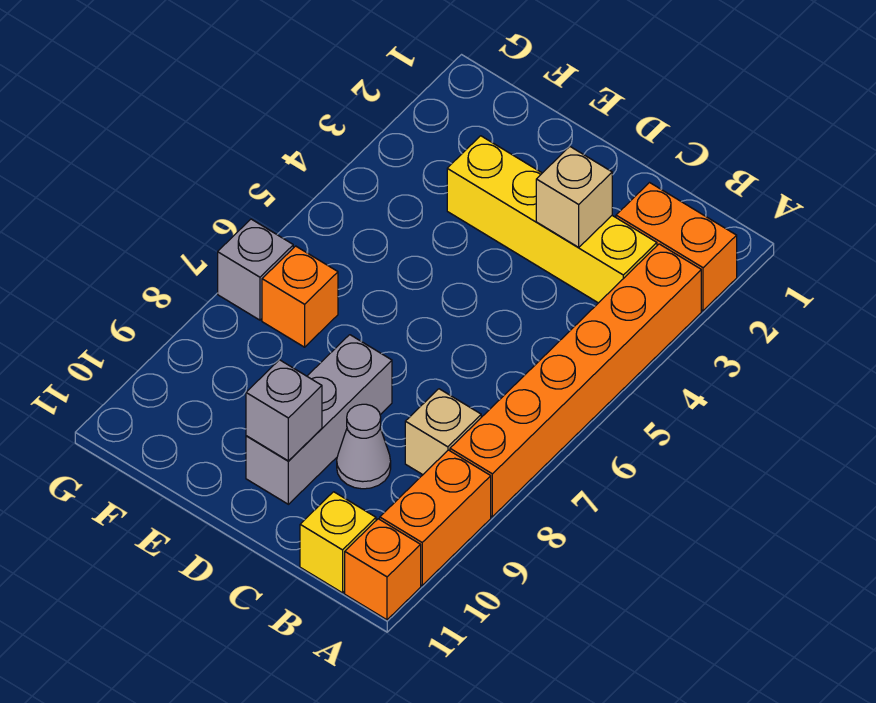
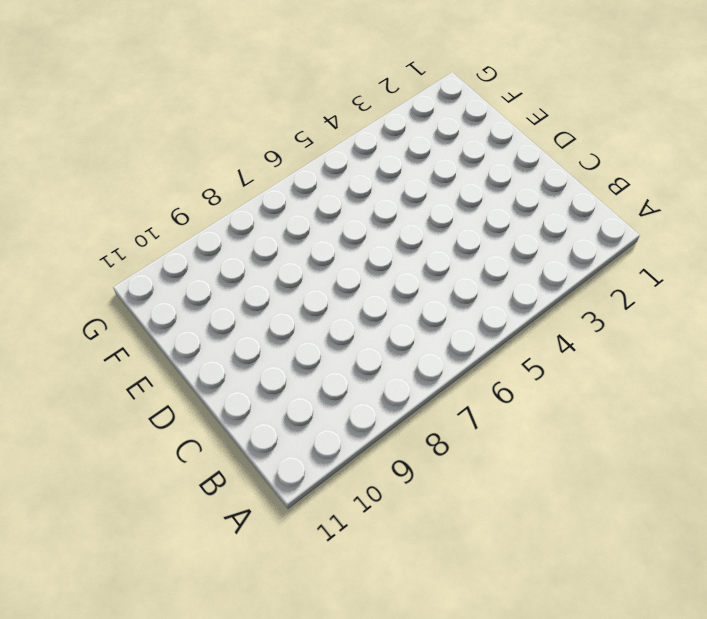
none -> orange 1x2 brick [616,183,737,311]
none -> orange 1x6 brick [450,244,701,517]
none -> orange 1x2 brick [380,450,491,585]

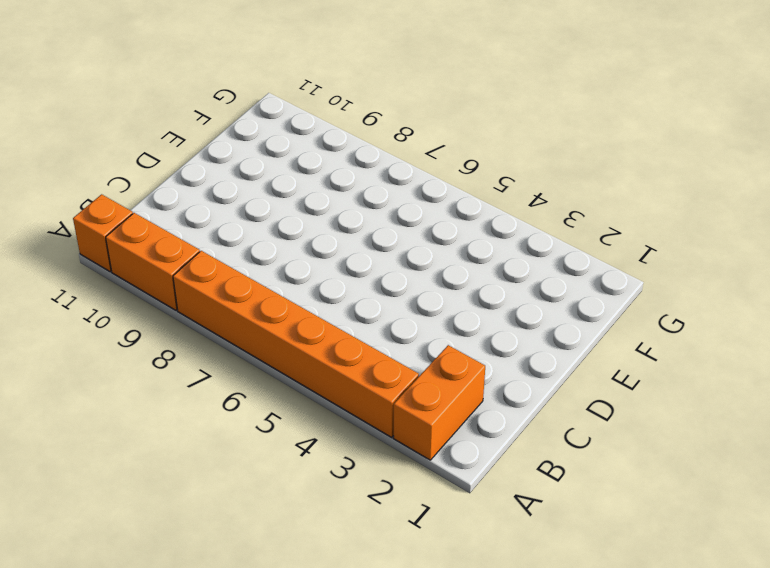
none -> yellow 1x4 brick [447,136,657,303]
none -> tan 1x1 brick [405,389,481,475]
none -> yellow 1x1 brick [300,492,376,593]

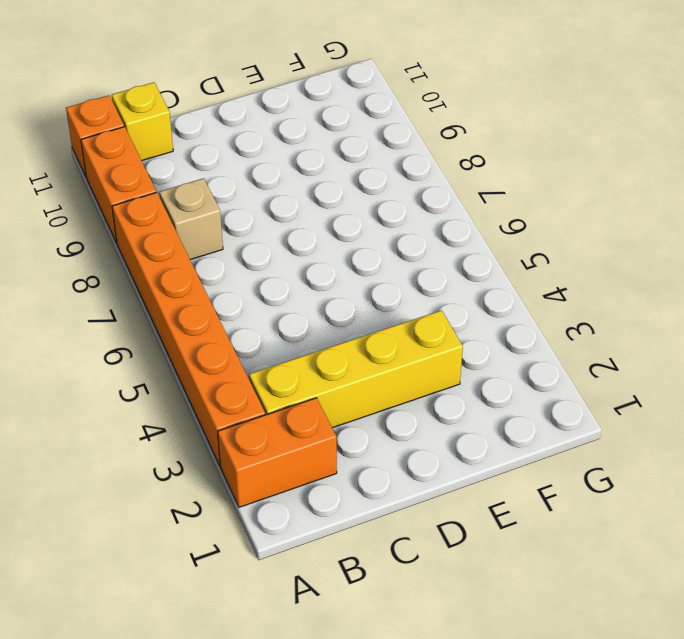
none -> grey 1x1 cone [337,404,391,489]
none -> grey 1x3 brick [246,335,392,504]
none -> orange 1x1 brick [262,246,338,347]

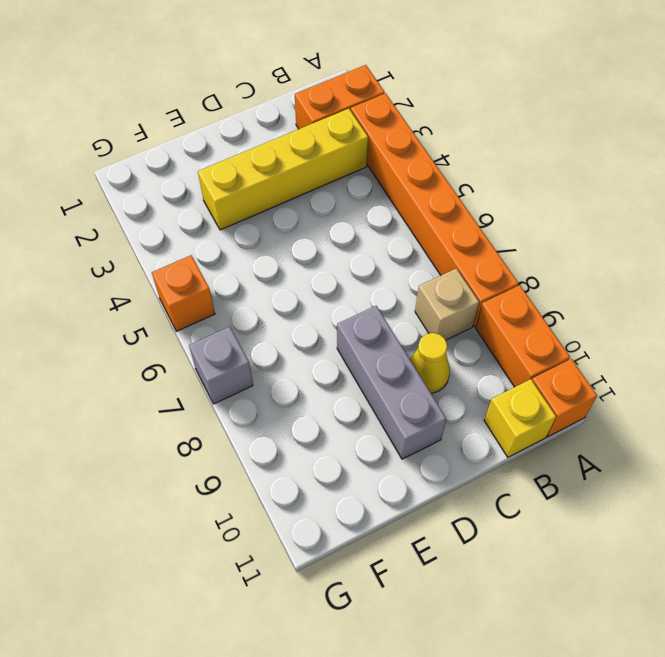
yellow 1x1 cone [410,333,450,393] -> grey 1x1 cone [337,404,391,489]
orange 1x1 brick [152,255,215,331] -> orange 1x1 brick moved to [262,246,338,347]
none -> tan 1x1 brick [536,147,612,248]
none -> grey 1x1 brick [246,360,322,461]

